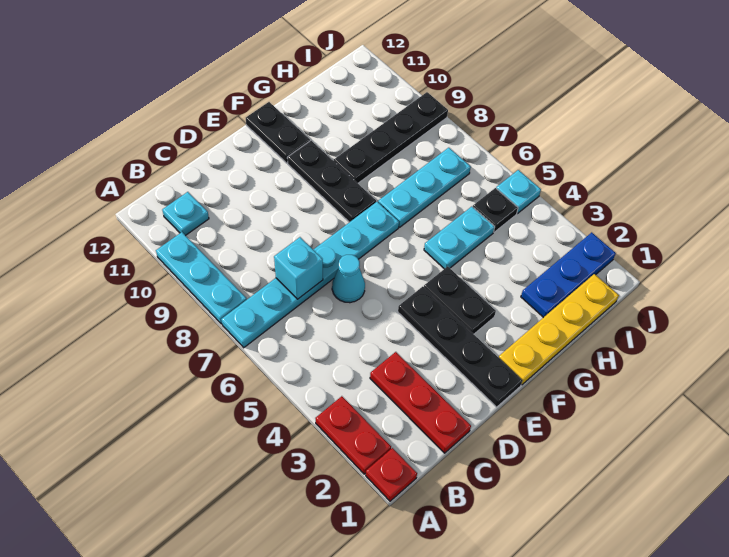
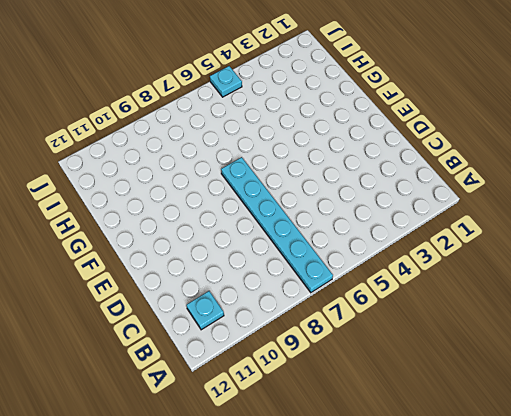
none -> red 1x1 plate [366,448,417,501]
none -> red 1x2 plate [315,396,391,474]
none -> cyan 1x3 plate [156,232,247,324]

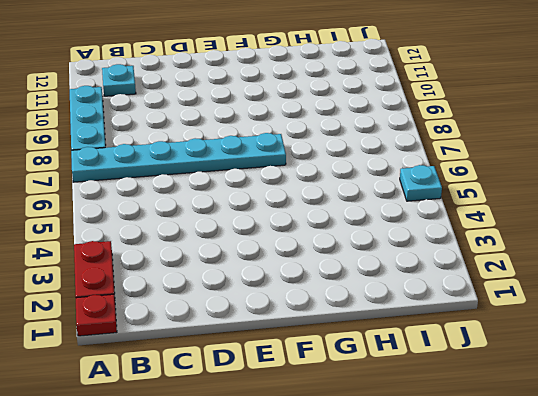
none -> red 1x3 plate [370,352,471,453]
none -> cyan 1x1 cone [332,255,365,303]
none -> black 1x4 plate [398,287,523,407]

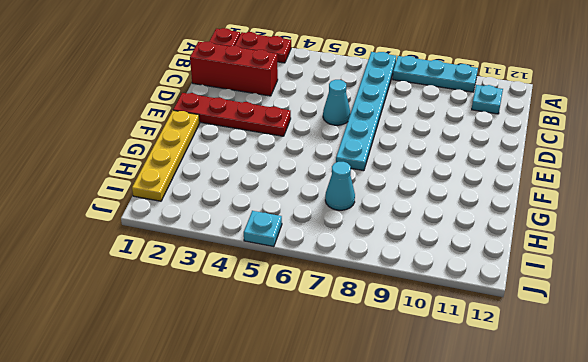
red 1x3 brick [190,42,278,96] -> red 1x3 plate [370,352,471,453]
red 1x4 plate [173,93,291,136] -> black 1x4 plate [398,287,523,407]
cyan 1x1 cone [325,162,355,210] -> cyan 1x3 plate [378,148,471,227]
none -> black 1x2 plate [424,266,496,334]
none -> black 1x3 plate [287,141,376,222]
none -> black 1x2 plate [246,102,310,163]

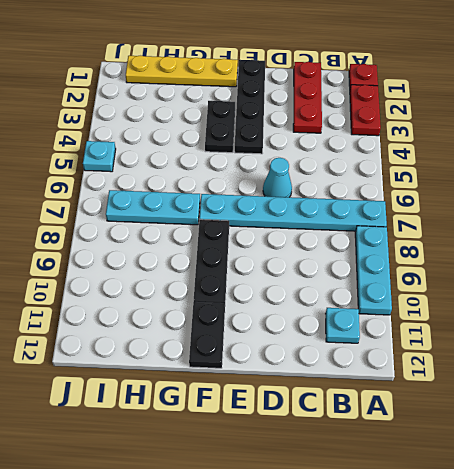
none -> cyan 1x2 plate [424,207,495,269]
none -> black 1x4 plate [334,92,448,183]
none -> blue 1x3 plate [521,232,616,318]

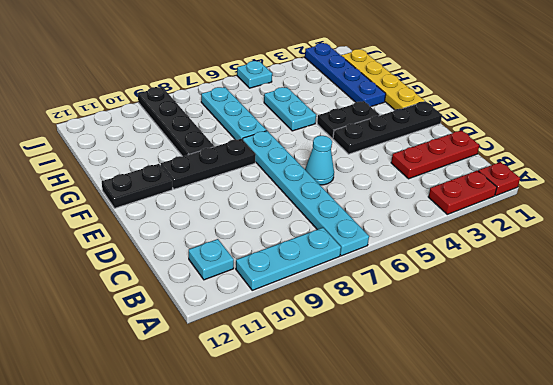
blue 1x4 plate [305,43,386,107] -> blue 1x3 plate [521,232,616,318]
none -> black 1x1 plate [473,188,518,232]
none -> cyan 1x1 brick [274,237,323,299]

